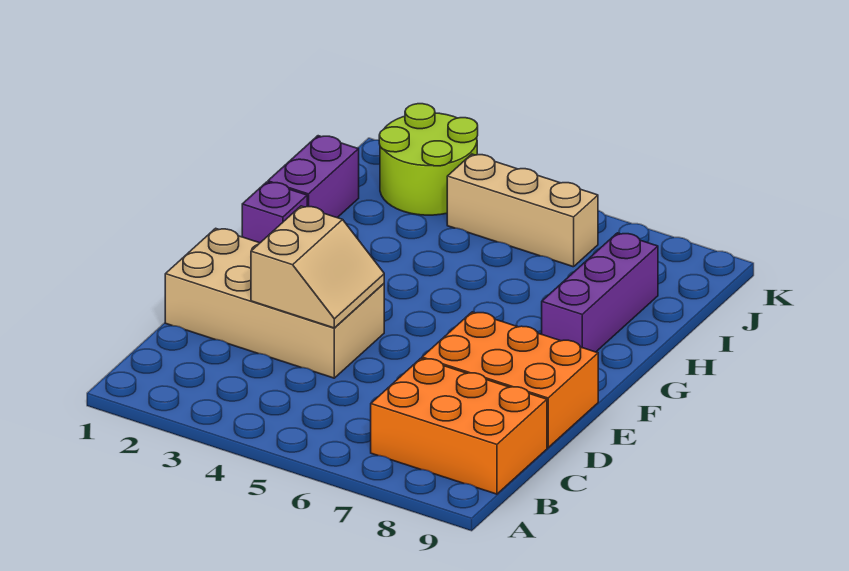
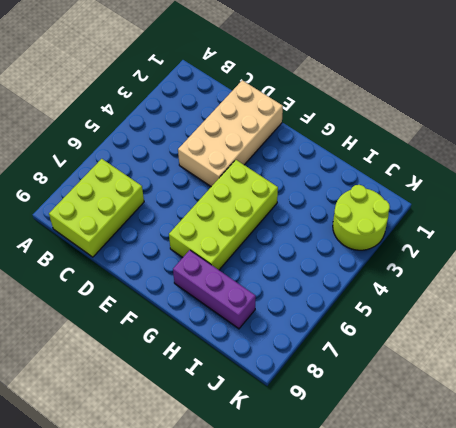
lime 2x3 brick [49,159,144,257] -> orange 2x3 brick [371,358,547,494]
lime 2x4 brick [169,160,278,270] -> none
none -> orange 2x3 brick [422,312,598,448]
none -> purple 1x1 brick [242,182,307,243]

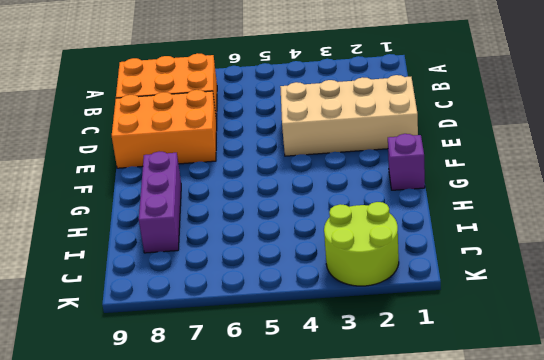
none -> purple 1x2 brick [268,136,359,218]
none -> tan 1x3 brick [447,154,598,267]

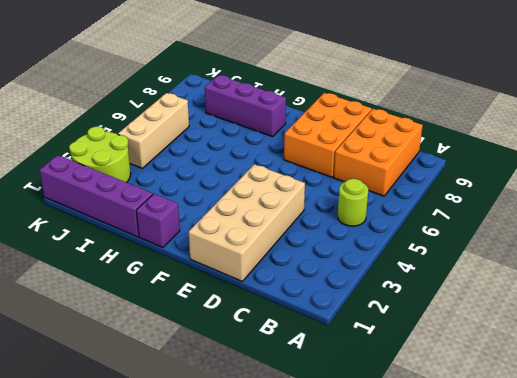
lime 1x1 round brick [338,179,368,226] -> none
purple 1x4 brick [40,155,153,237] -> purple 1x2 brick [268,136,359,218]
none -> tan 2x2 slope [251,206,384,328]

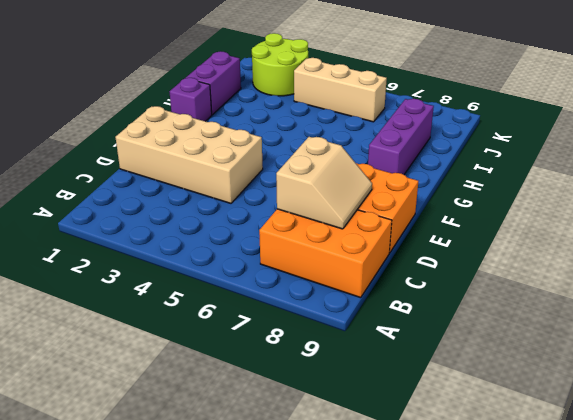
tan 2x2 slope [276,137,372,229] -> tan 2x2 slope moved to [251,206,384,328]

